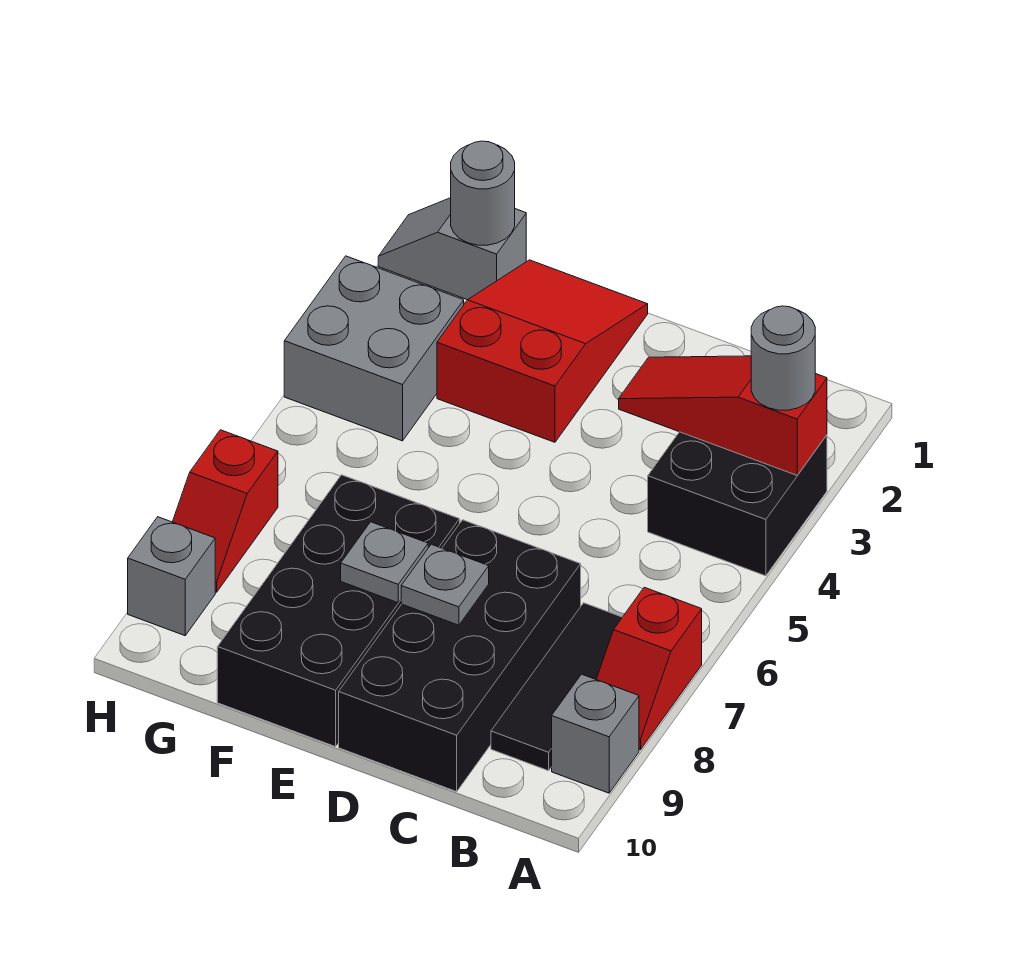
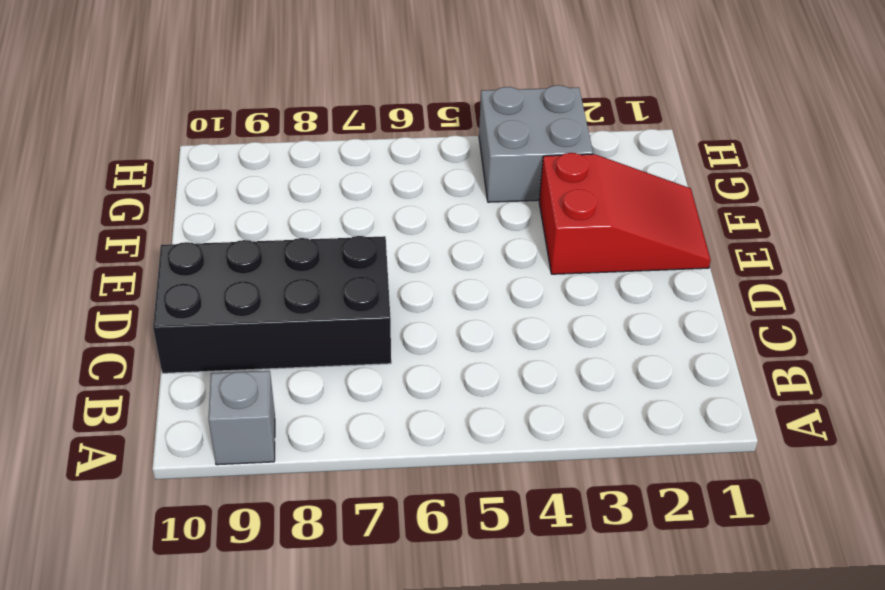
none -> black 2x2 brick [648,432,827,576]
none -> red 1x2 slope [596,587,702,750]
none -> black 1x3 tile [491,603,622,771]

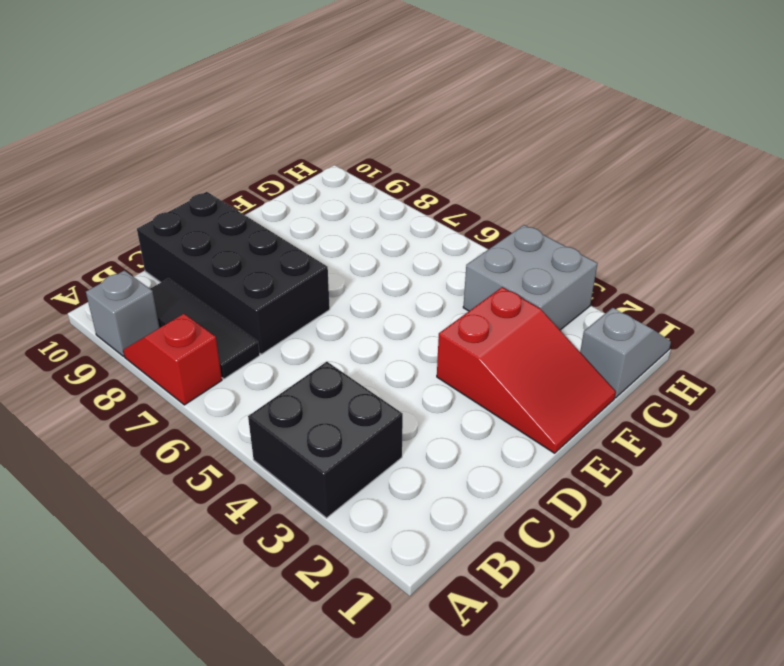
none -> black 2x4 brick [217,475,460,747]
none -> red 1x2 slope [173,430,278,592]
none -> grey 1x1 brick [128,517,215,636]

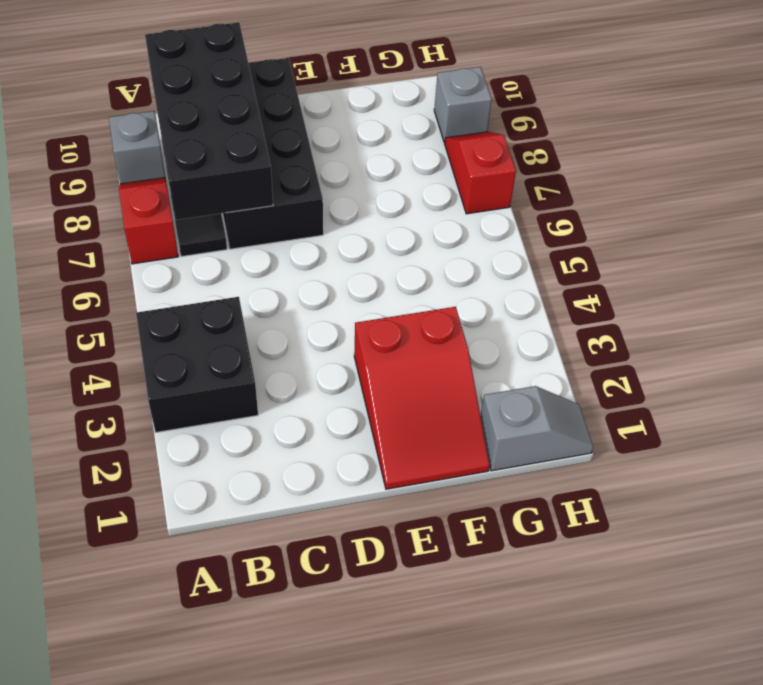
black 2x4 brick [145,23,273,220] -> black 2x4 brick moved to [217,475,460,747]
none -> grey 2x2 brick [284,256,464,441]
none -> red 1x3 slope [619,356,827,475]
none -> grey 1x1 plate [401,544,489,625]

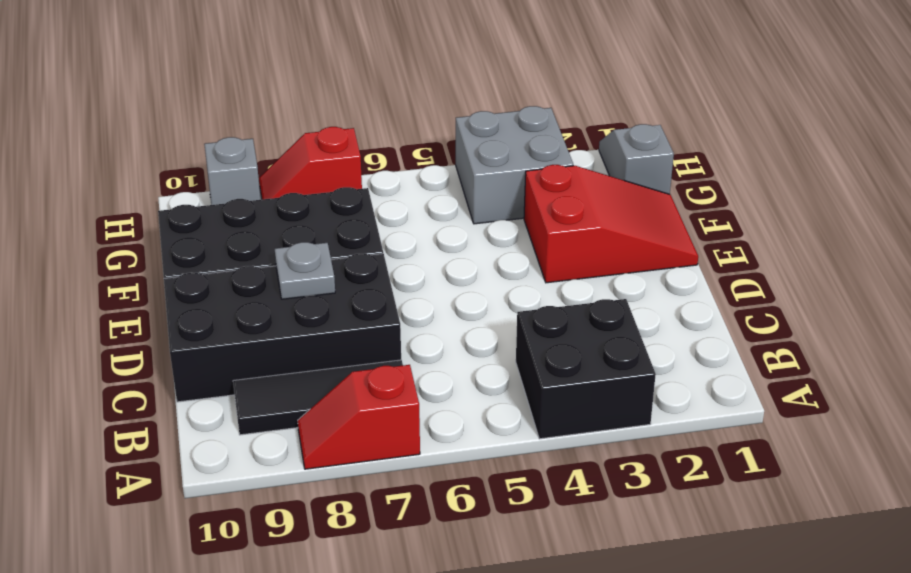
none -> grey 1x1 brick [552,674,639,793]
none -> red 1x3 slope [619,356,827,475]
none -> grey 1x1 plate [341,522,428,603]

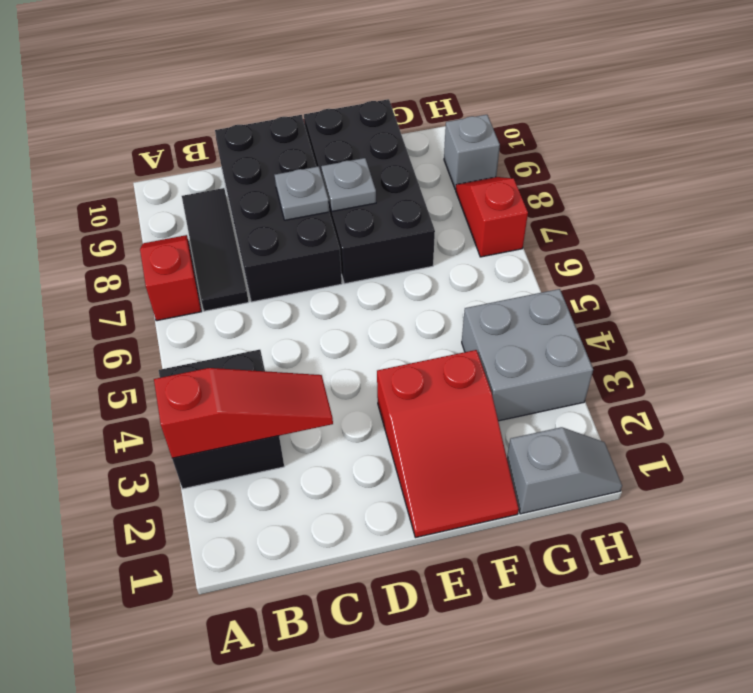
none -> grey 1x1 brick [552,674,639,793]
none -> grey 1x1 round brick [451,141,515,245]
none -> grey 1x1 round brick [751,306,815,410]

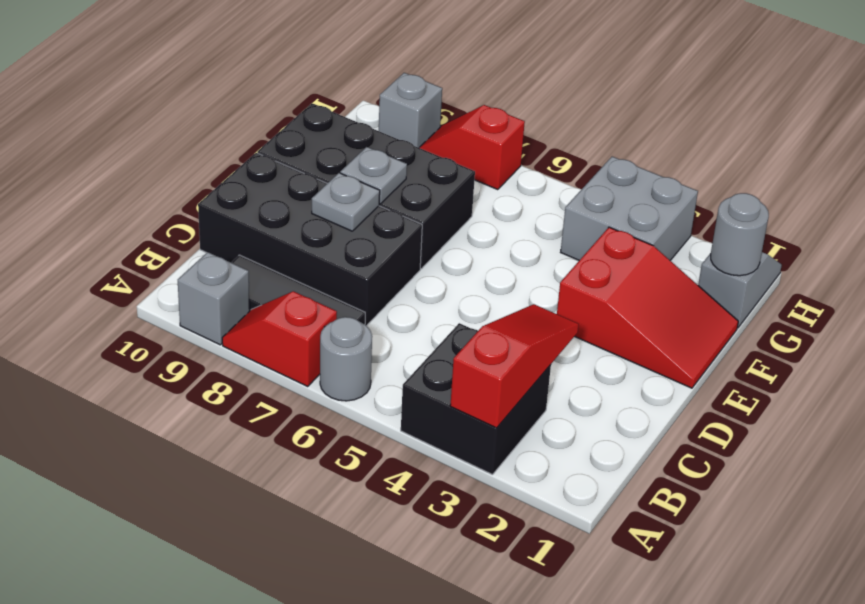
grey 1x1 round brick [320,317,372,401] -> grey 1x1 round brick moved to [751,306,815,410]

